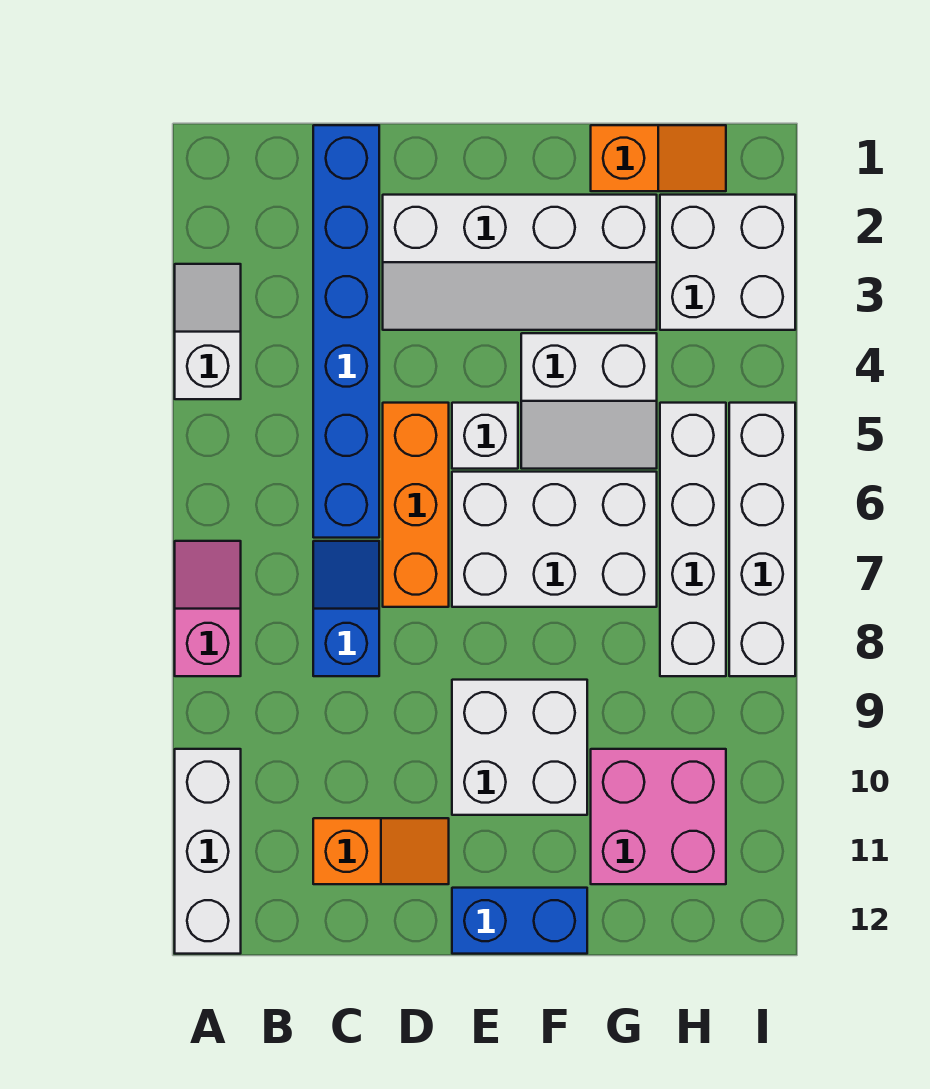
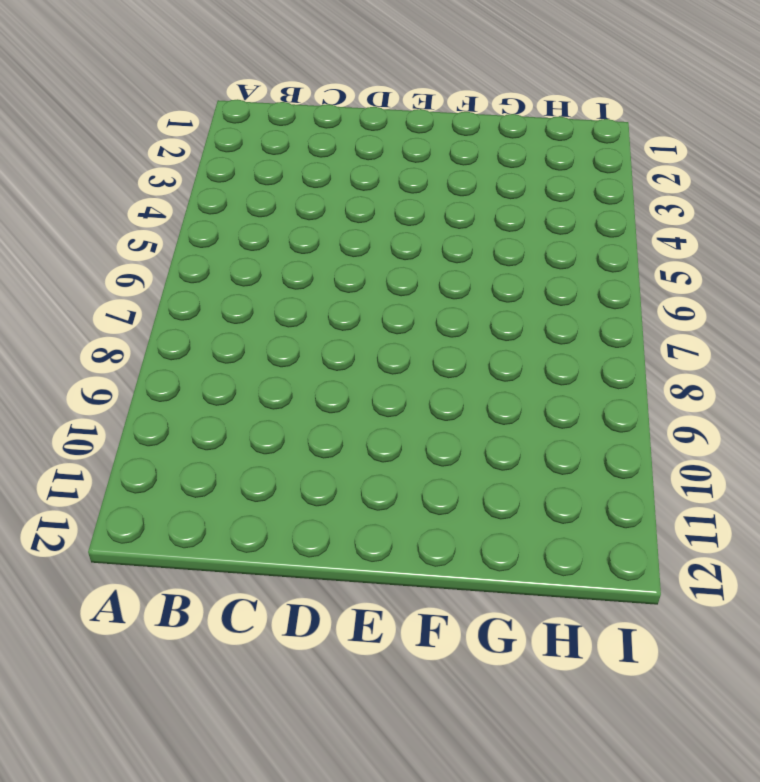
none -> white 1x2 slope [175,264,241,399]
none -> pink 1x2 slope [175,541,241,676]
none -> white 1x3 brick [175,749,241,954]

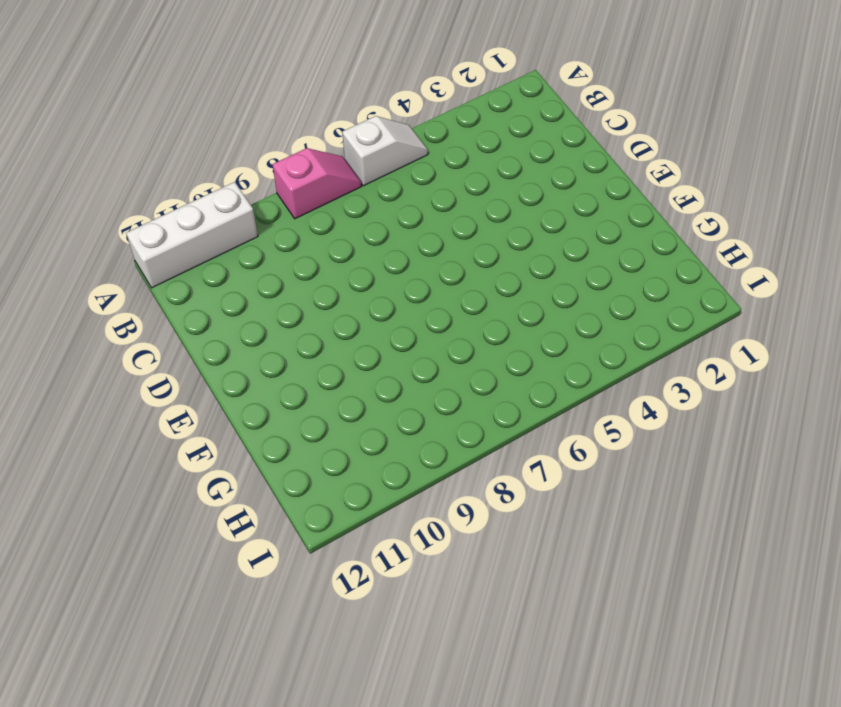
white 1x2 slope [342,116,428,186] -> white 1x2 slope moved to [175,264,241,399]
none -> blue 1x6 brick [313,125,379,538]
none -> blue 1x2 slope [313,541,379,676]
none -> orange 1x2 slope [313,818,449,884]

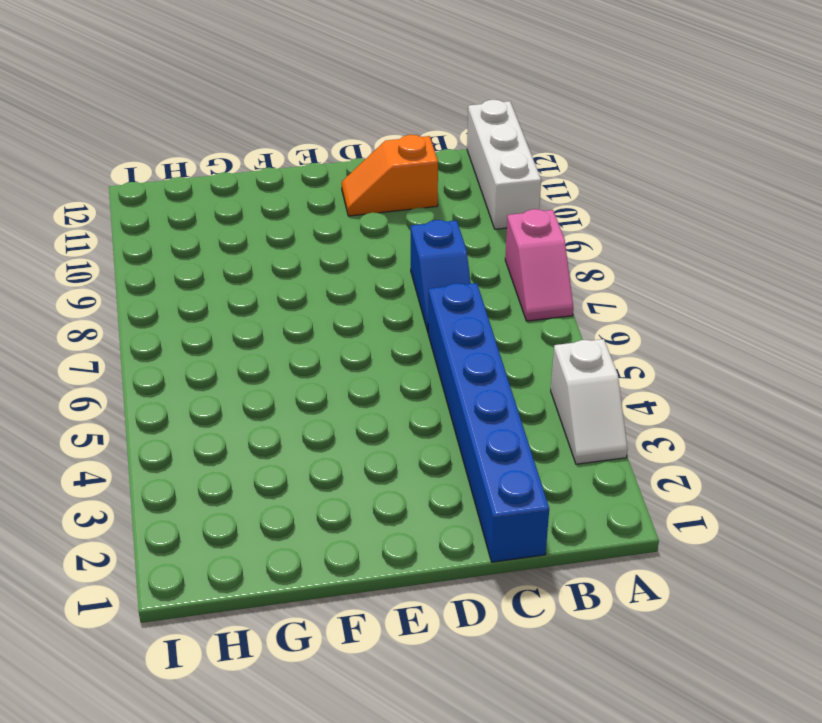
none -> white 2x4 slope [383,195,657,330]
none -> orange 1x3 brick [383,403,449,607]
none -> white 1x1 brick [452,403,518,469]

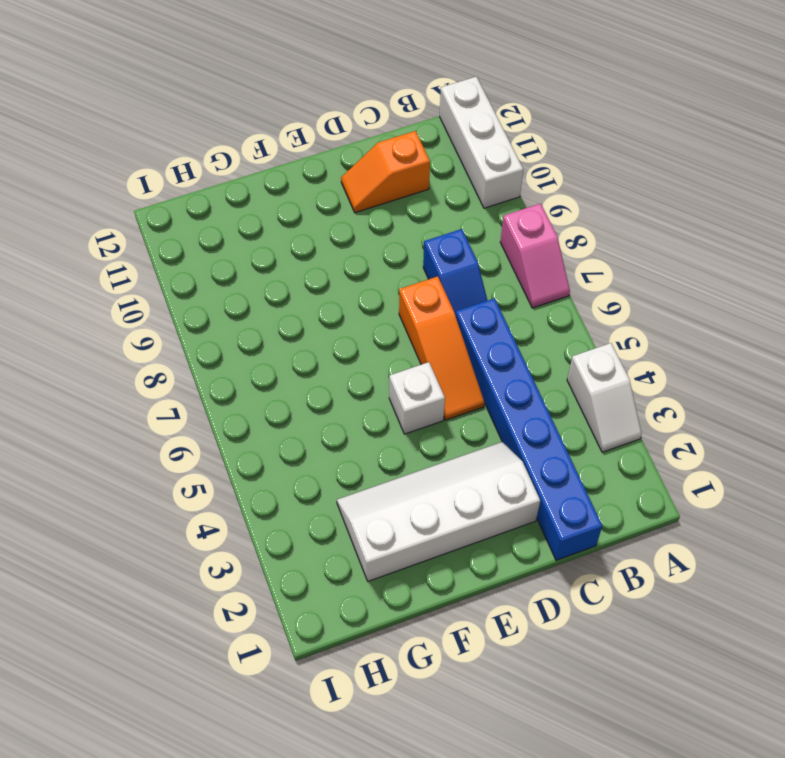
orange 1x3 slope [399,276,485,420] -> orange 1x3 brick [383,403,449,607]
none -> white 2x3 brick [452,472,657,607]
none -> white 2x2 brick [452,680,587,815]
none -> blue 1x2 brick [452,888,587,954]

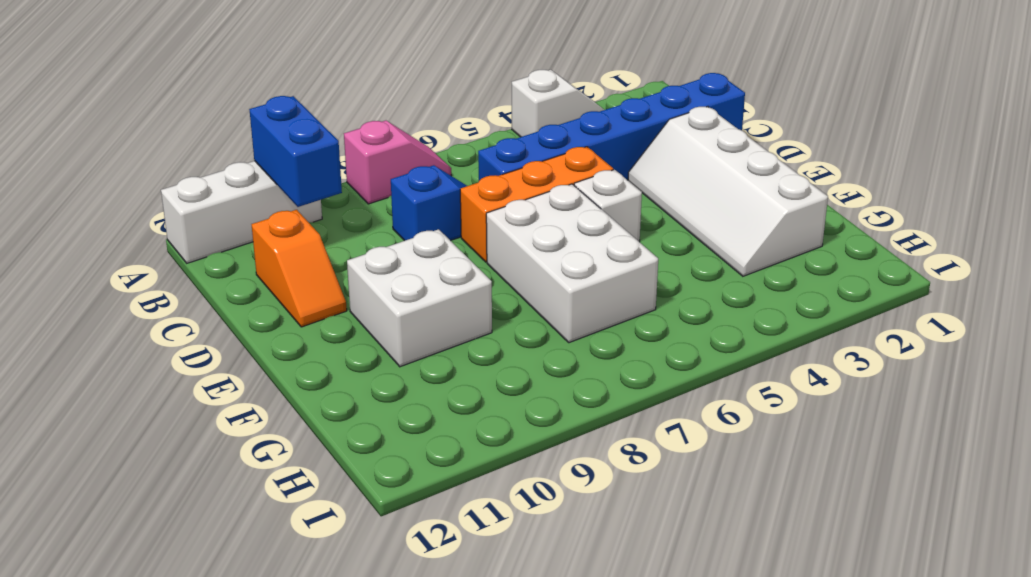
blue 1x2 brick [249,96,342,207] -> blue 1x2 brick moved to [452,888,587,954]
none -> white 2x2 slope [521,333,657,469]
none -> orange 1x2 slope [591,125,726,191]
none -> pink 2x2 brick [591,749,726,884]

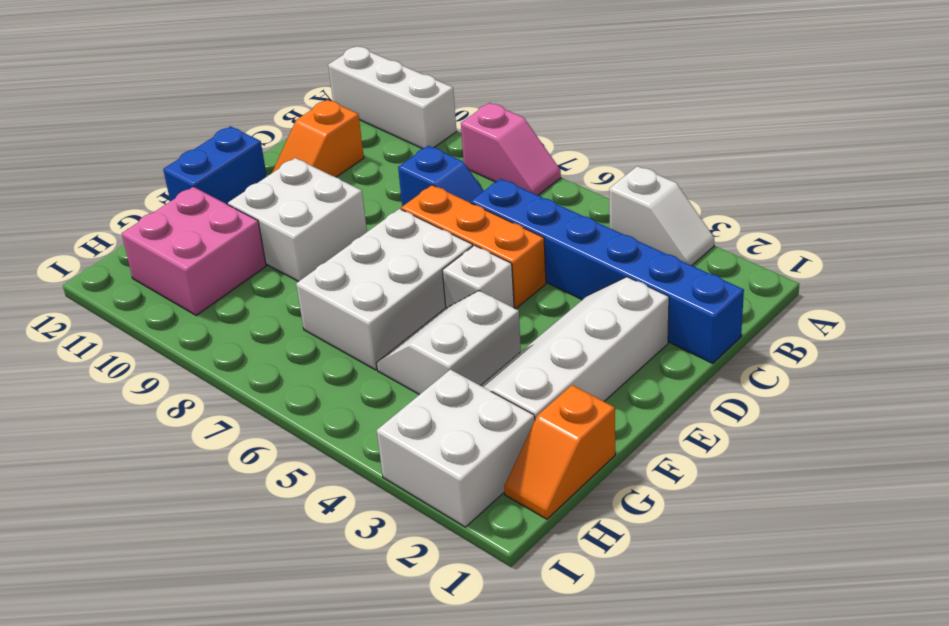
none -> white 1x4 brick [660,403,726,676]
none -> white 1x4 brick [729,403,795,676]

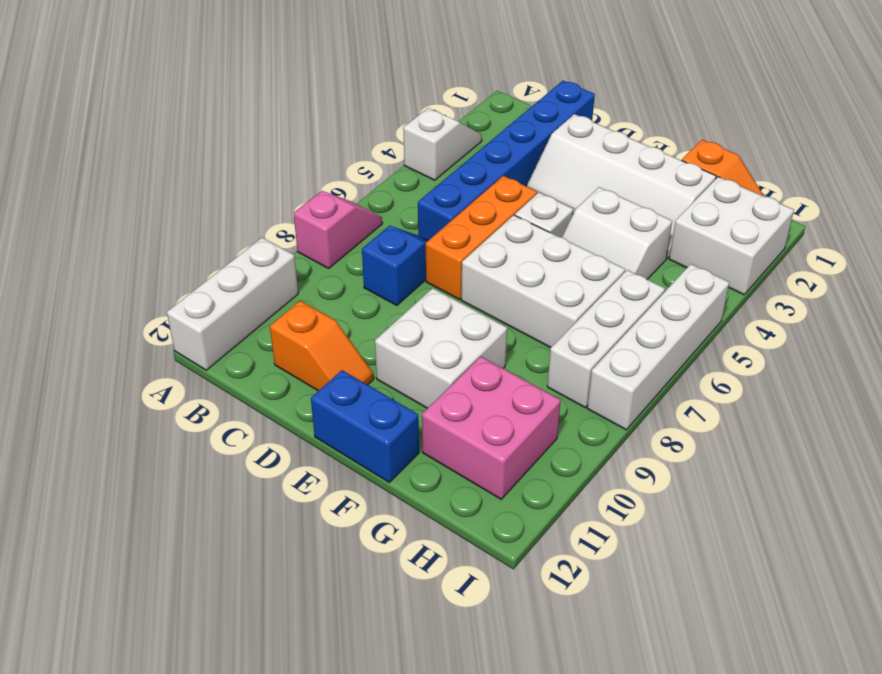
white 1x3 brick [547,270,665,407] -> white 1x4 brick [660,403,726,676]

